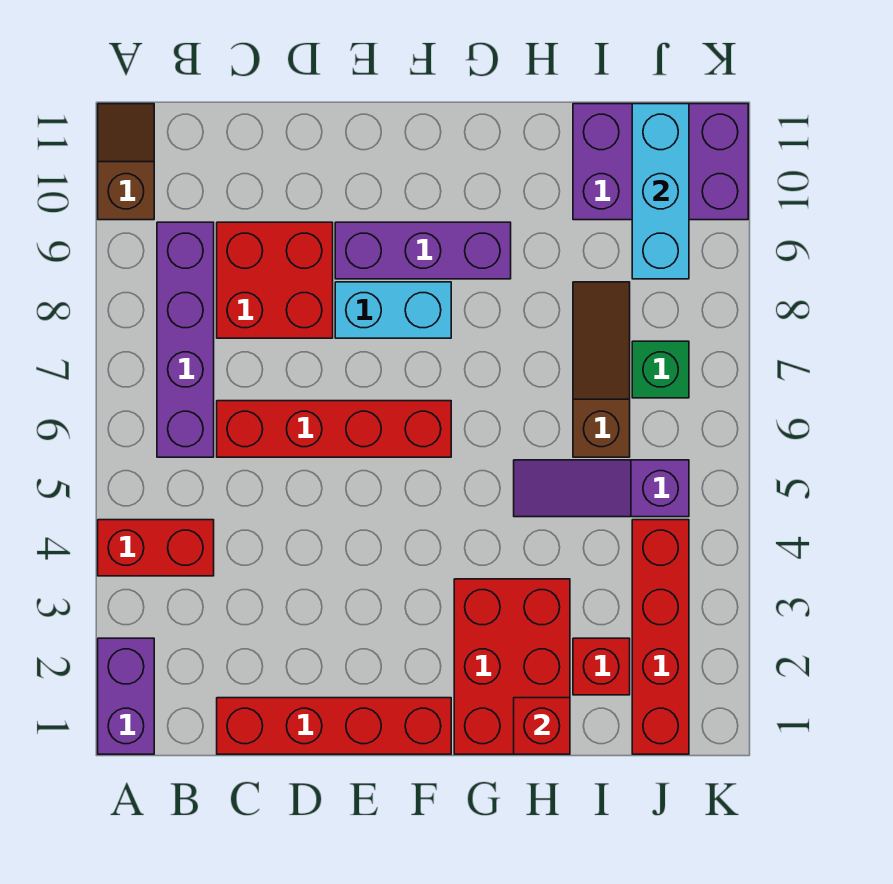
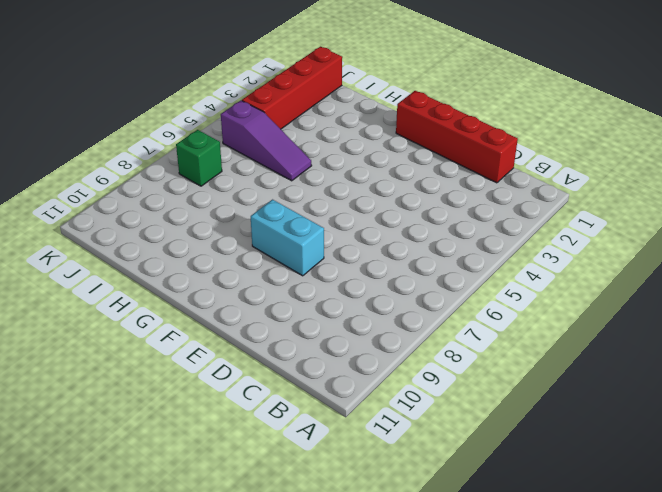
none -> purple 1x2 brick [98,638,154,754]
none -> red 1x2 brick [98,520,214,576]
none -> brown 1x2 slope [98,104,154,220]

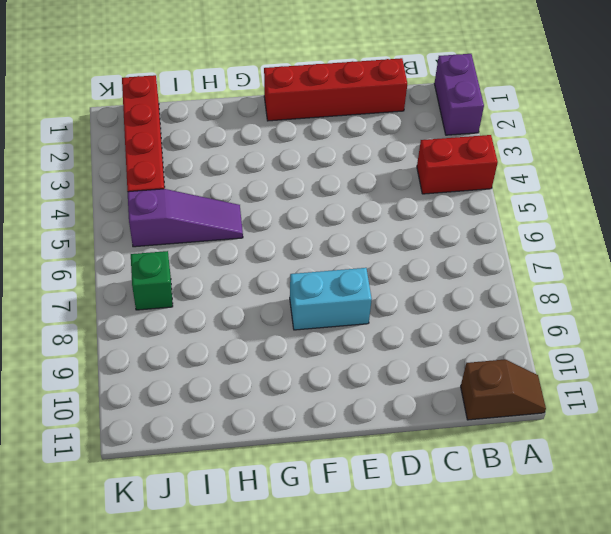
brown 1x2 slope [461,359,546,420] -> brown 1x2 slope turned to [98,104,154,220]
none -> purple 1x4 brick [157,222,214,457]
none -> red 1x4 brick [217,401,451,457]
none -> red 2x2 brick [217,222,333,338]

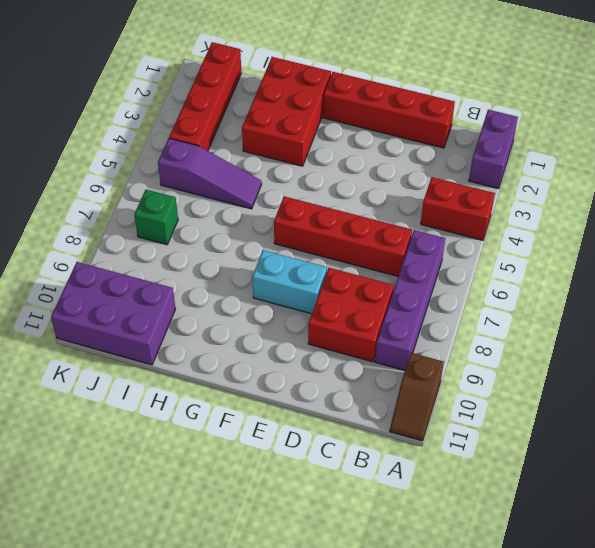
none -> purple 1x3 brick [335,222,511,279]
none -> red 1x1 brick [573,638,630,695]
none -> brown 1x3 slope [573,282,630,457]

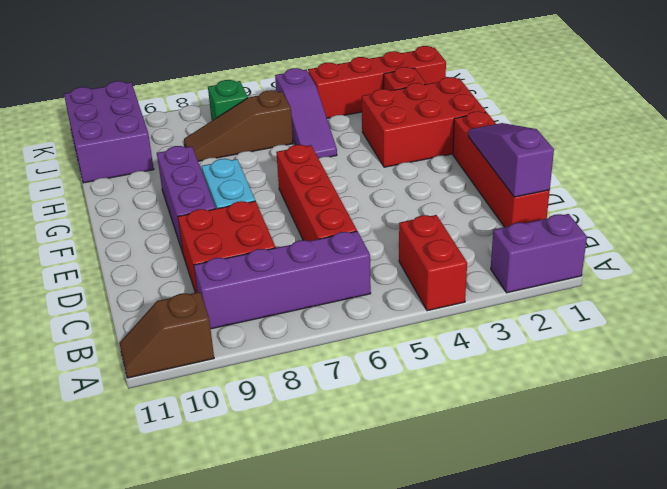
purple 1x3 slope [468,123,554,197] -> none
none -> red 1x1 brick [514,698,570,754]
none -> cyan 1x3 brick [632,104,689,279]

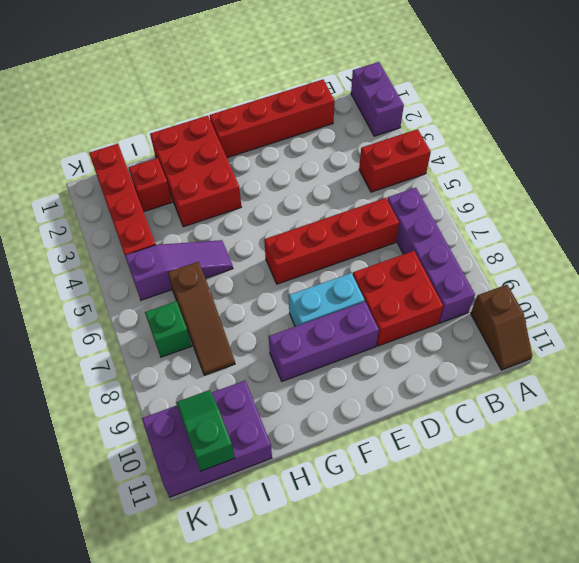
green 1x2 slope [176,390,235,471] -> cyan 1x3 brick [632,104,689,279]
none -> red 1x1 brick [514,698,570,754]

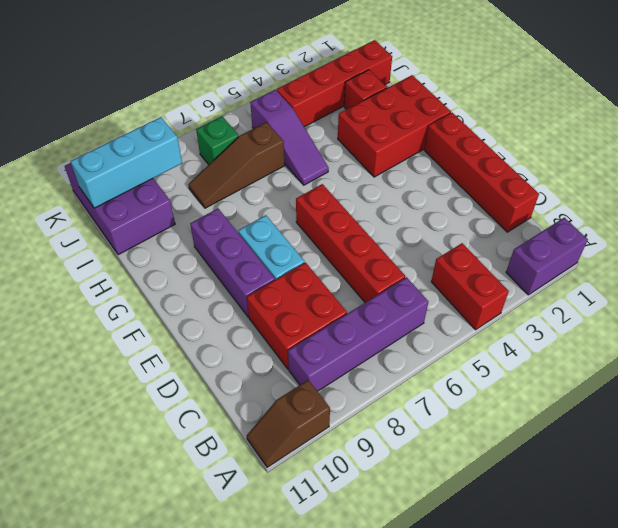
none -> red 1x1 brick [514,698,570,754]

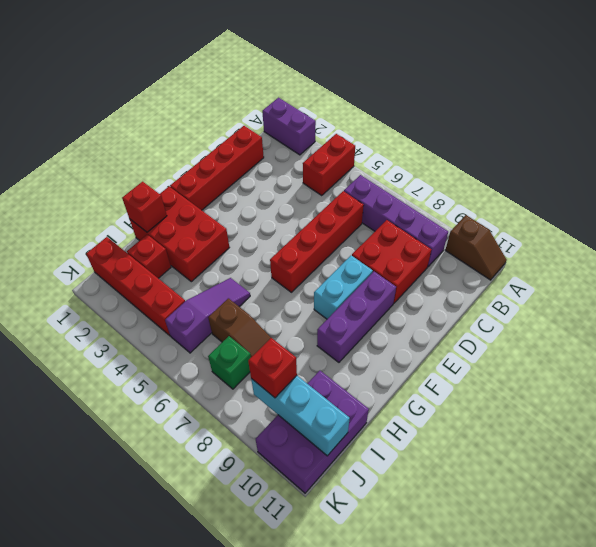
red 1x1 brick [248,338,297,398] -> none

